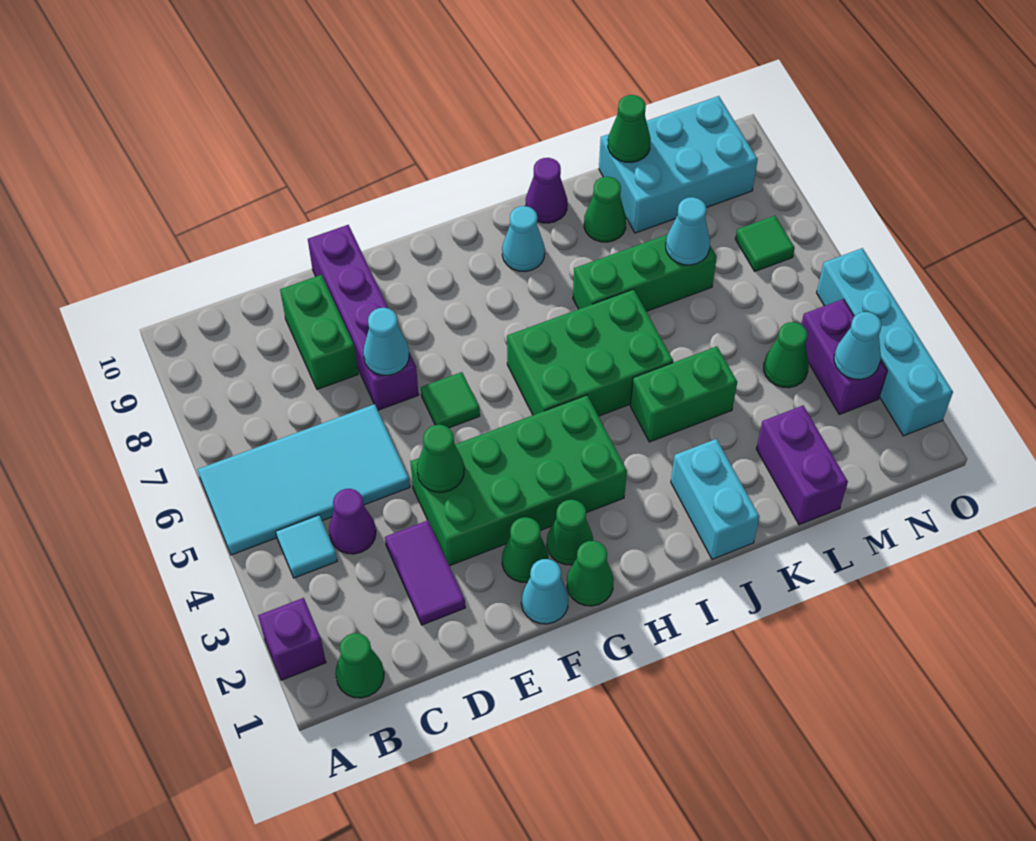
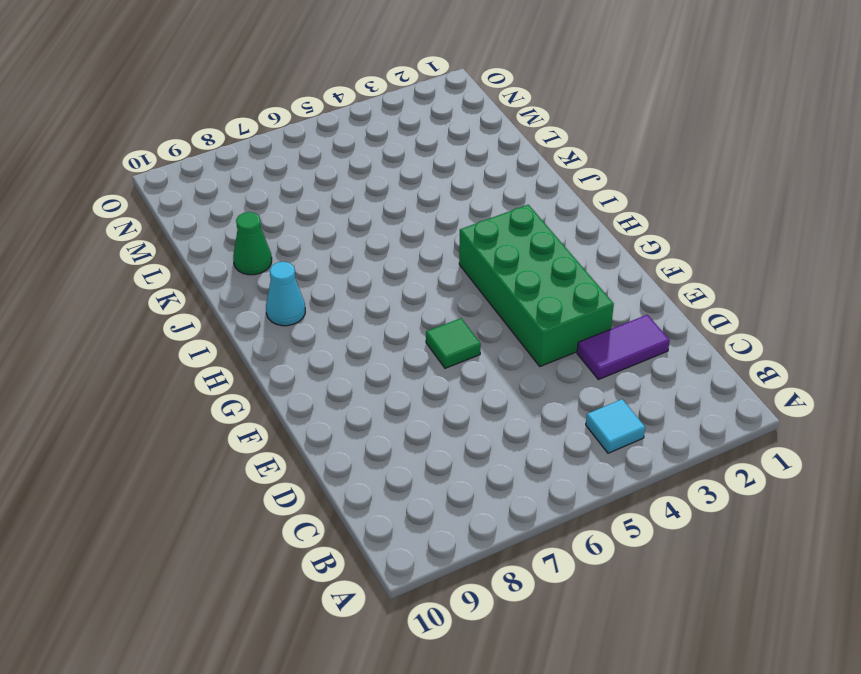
none -> purple 1x1 brick [258,598,326,680]
none -> cyan 2x4 tile [198,404,410,555]
none -> green 1x1 cone [335,633,384,698]
none -> purple 1x1 cone [329,489,376,554]

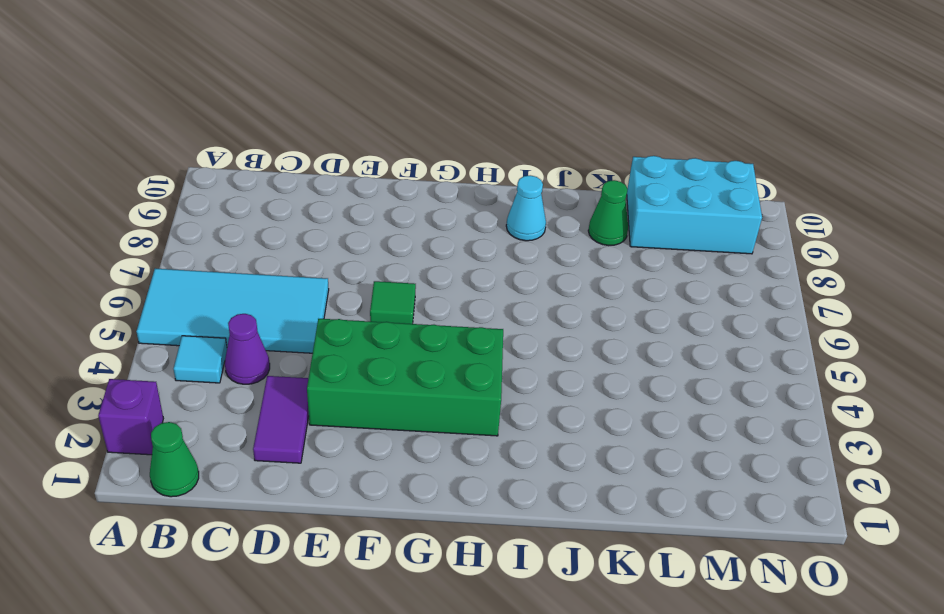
none -> green 1x2 brick [280,275,358,389]
none -> purple 1x4 brick [308,225,419,410]
none -> cyan 1x1 cone [521,559,568,624]
none -> green 1x1 cone [502,517,548,583]

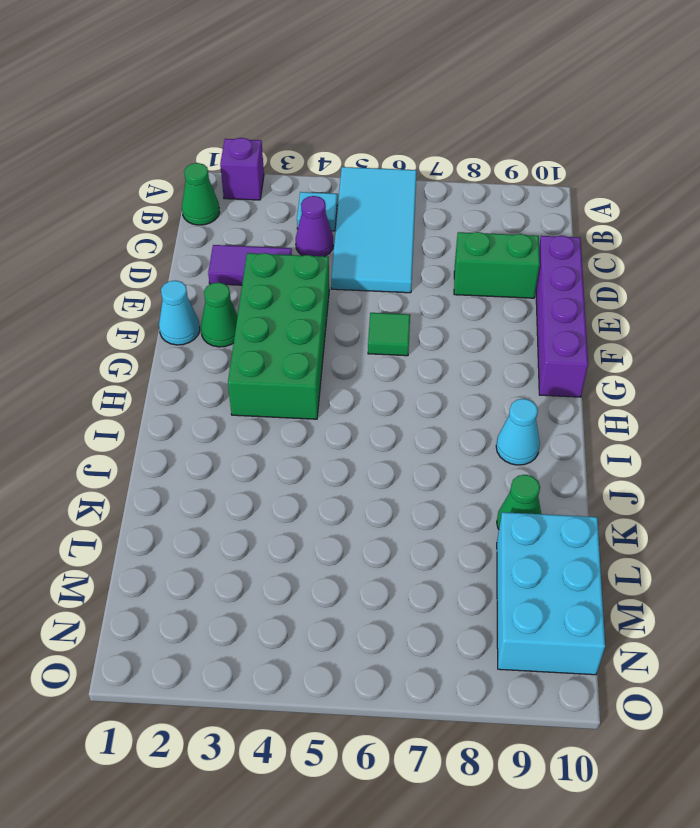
purple 1x4 brick [536,236,588,397] -> purple 1x4 brick turned to [308,225,419,410]
none -> green 1x1 cone [567,541,614,606]
none -> green 1x1 cone [547,500,593,565]
none -> green 2x3 brick [507,289,673,416]
none -> cyan 1x2 brick [671,439,760,559]

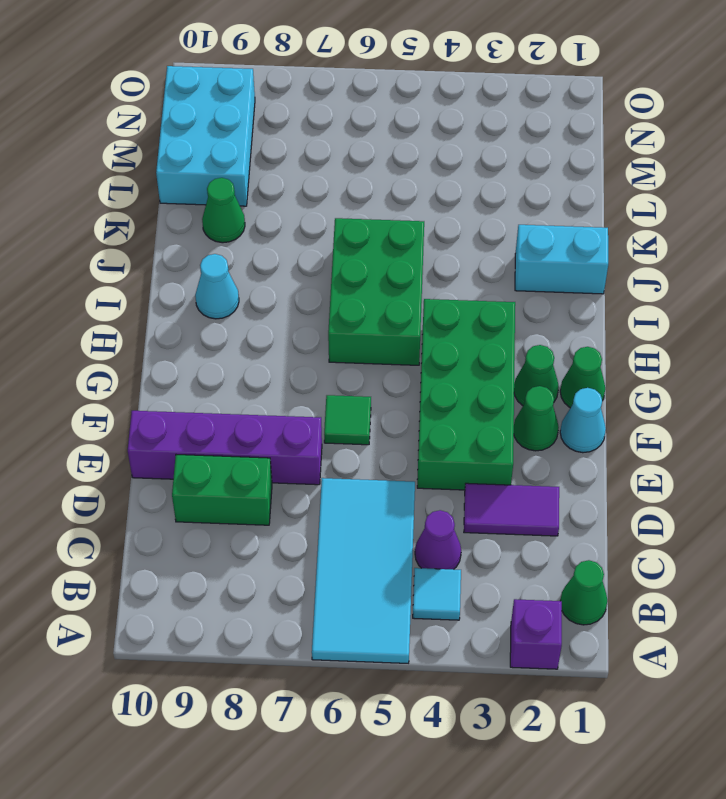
none -> green 1x2 brick [630,346,737,442]
none -> green 1x3 brick [573,235,717,311]
none -> purple 1x1 cone [526,158,567,223]
none -> purple 1x2 brick [756,406,848,525]

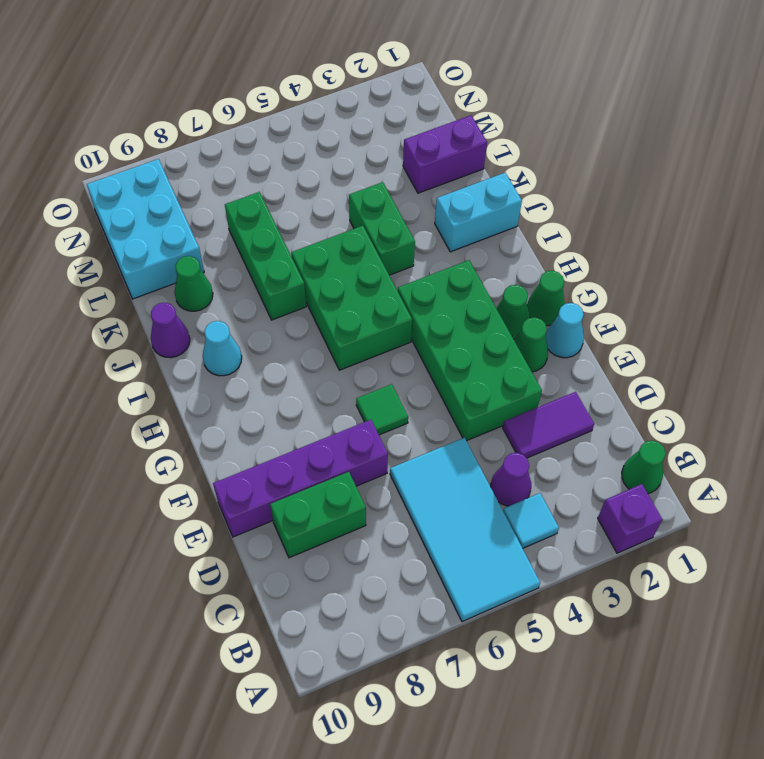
none -> green 1x1 cone [764,322,809,388]
none -> purple 1x2 brick [801,299,887,414]
none -> green 1x1 tile [735,216,795,271]
none -> cyan 1x4 brick [817,248,953,436]

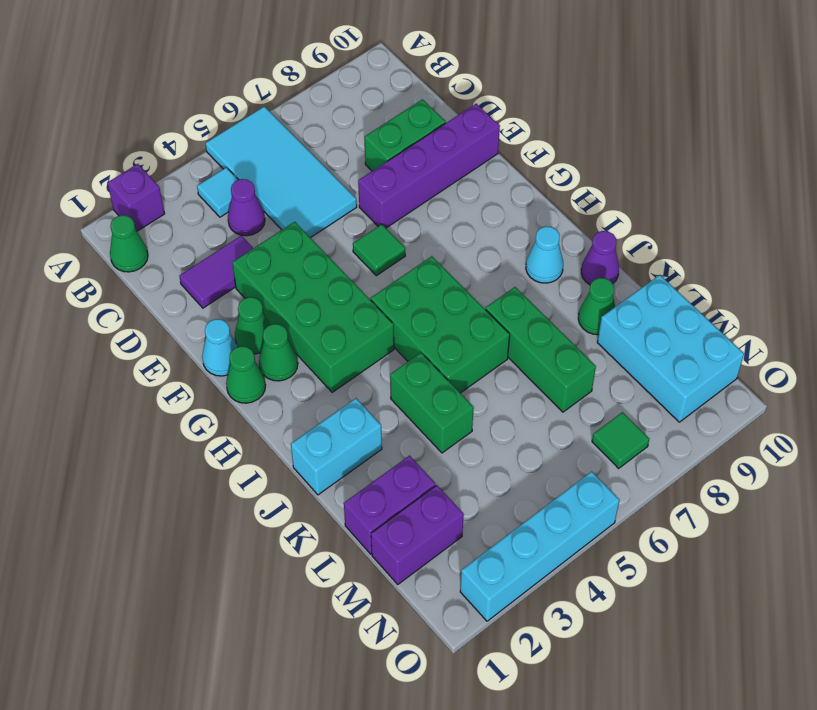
purple 1x2 brick [371,485,464,584] -> purple 1x2 brick moved to [801,299,887,414]
none -> green 1x1 cone [764,322,809,388]
none -> green 1x1 cone [417,425,464,492]
none -> cyan 1x1 cone [363,308,409,375]
none -> cyan 1x1 cone [666,197,710,265]

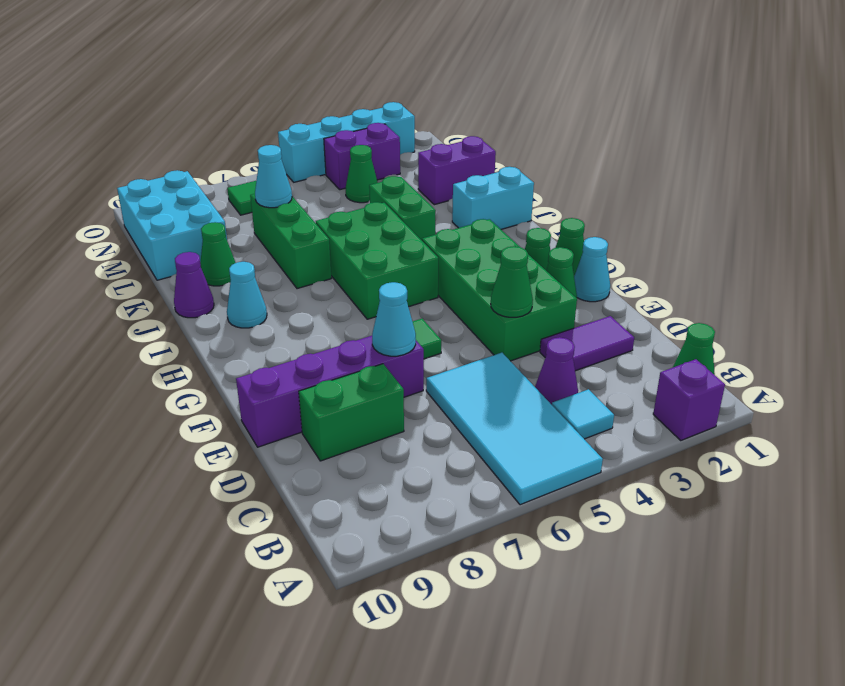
none -> green 1x1 cone [608,95,651,162]
none -> cyan 1x1 cone [834,312,881,380]

